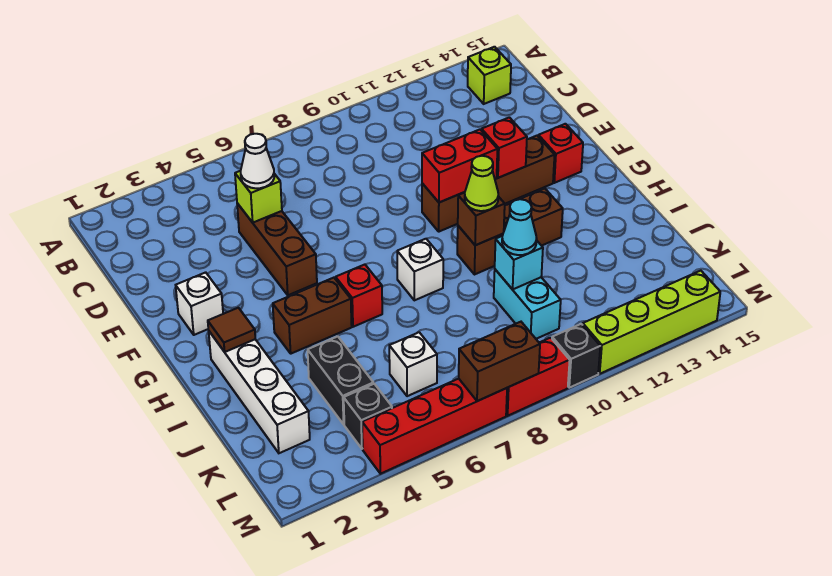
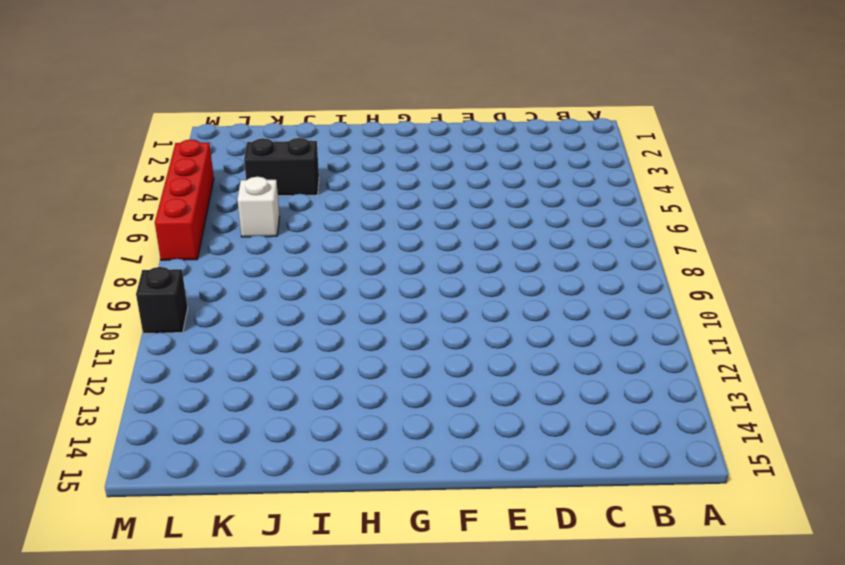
none -> lime 1x1 brick [468,47,511,104]
none -> brown 1x3 brick [237,203,317,295]
none -> white 1x1 brick [176,272,223,335]

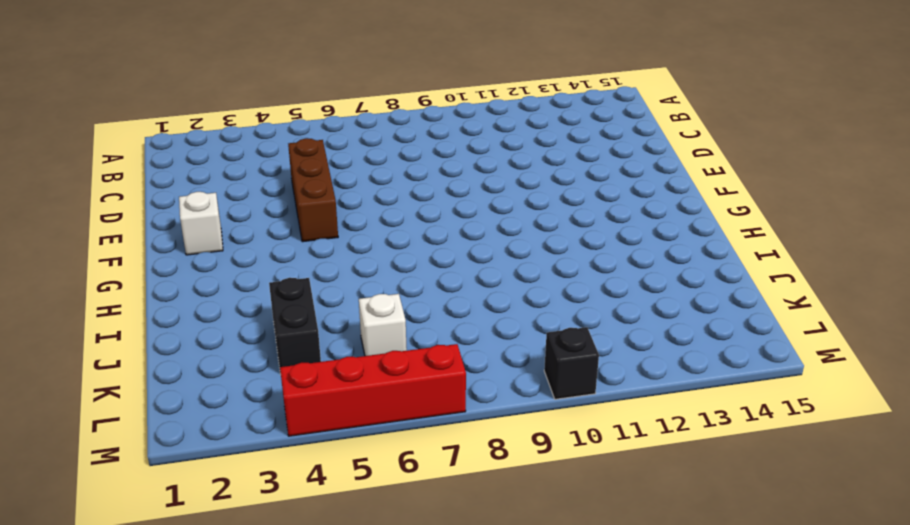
none -> lime 1x1 brick [468,47,511,104]
none -> brown 1x4 brick [422,136,555,232]
none -> red 1x1 brick [538,124,583,183]

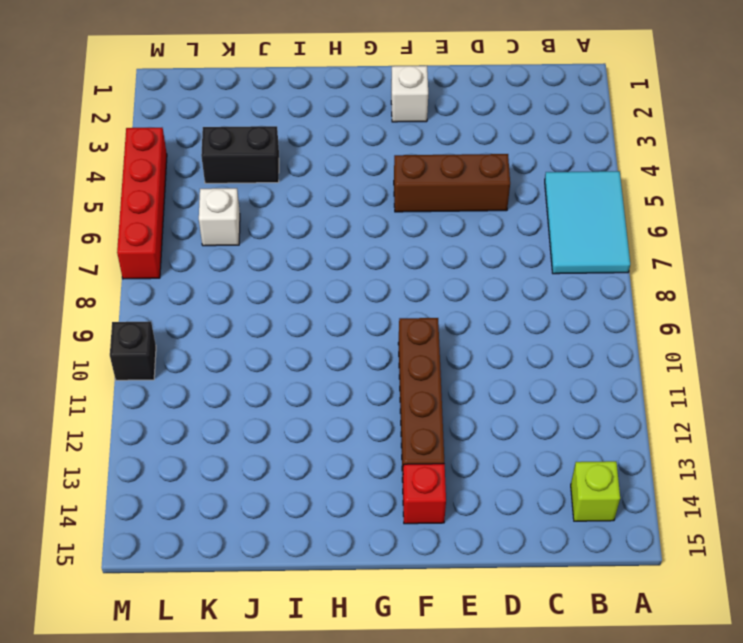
cyan 2x3 tile [545,171,630,274] -> none
none -> white 1x4 brick [209,332,310,453]
none -> brown 1x2 brick [273,278,352,354]
none -> red 1x1 brick [336,265,382,327]

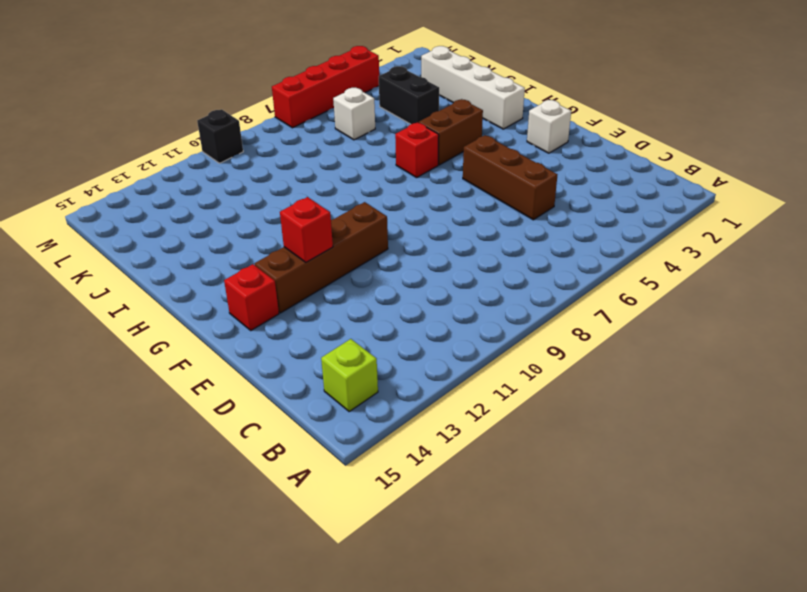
none -> white 1x1 brick [397,239,443,300]
none -> brown 1x3 brick [457,189,563,275]
none -> cyan 1x2 brick [494,270,561,339]

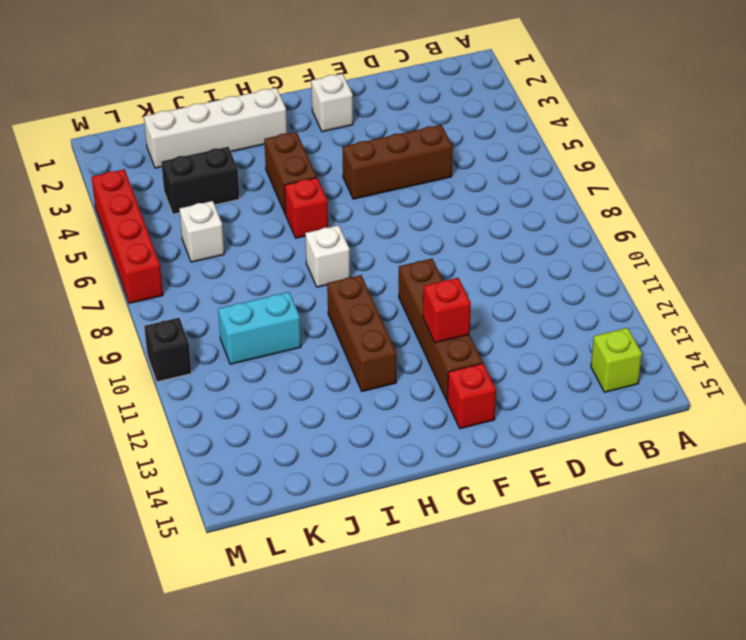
none -> black 1x1 brick [344,384,392,449]
none -> red 1x2 brick [506,338,570,416]
none -> lime 1x4 brick [583,271,720,374]

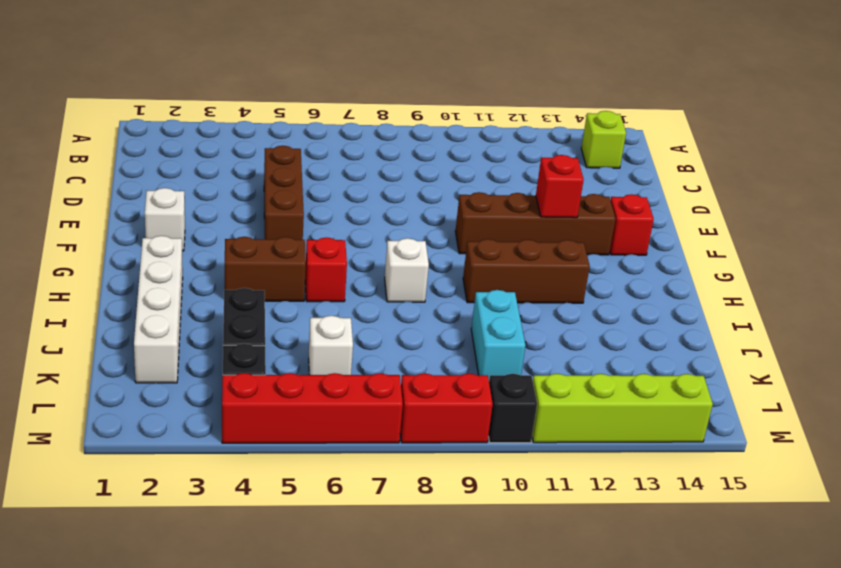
none -> lime 1x1 brick [235,171,282,222]
none -> red 1x2 brick [422,130,497,202]
none -> brown 1x1 tile [208,308,255,352]

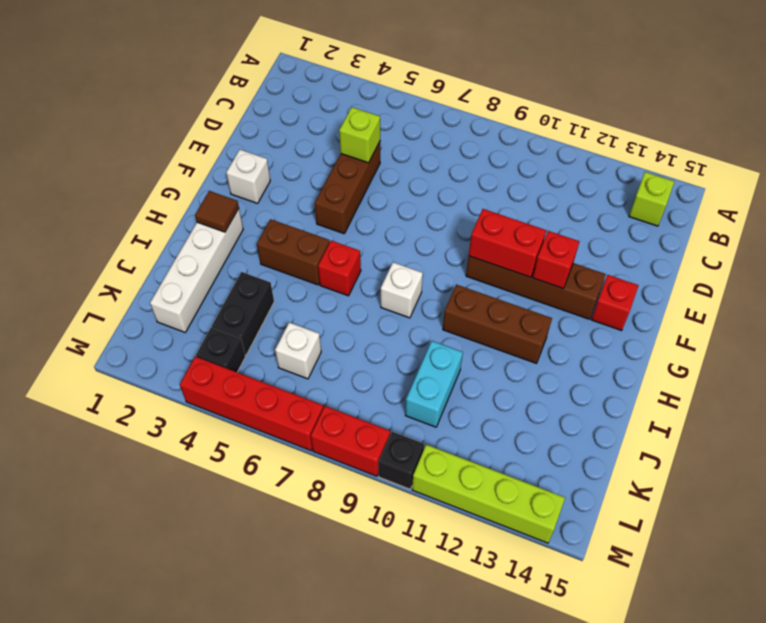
none -> brown 1x1 brick [458,193,505,245]
none -> cyan 1x1 brick [495,236,543,289]
none -> brown 1x2 brick [459,322,540,401]

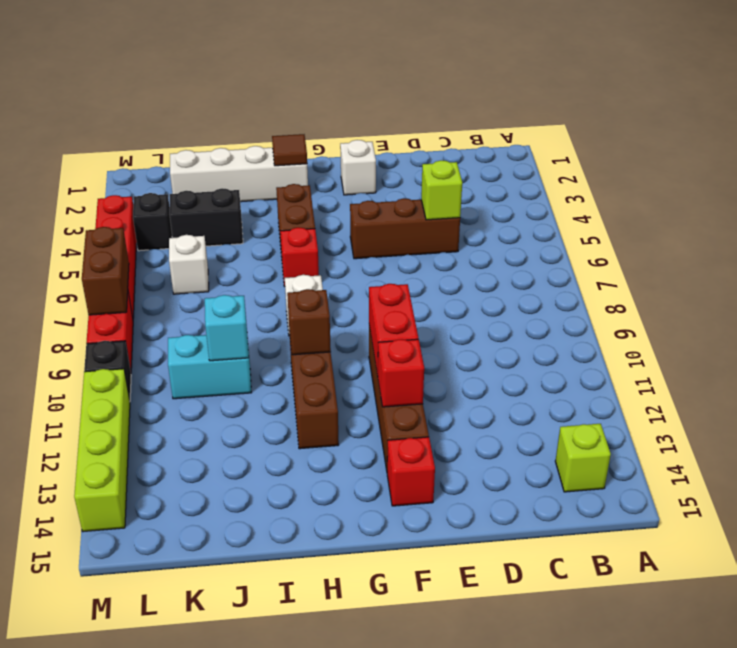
none -> white 1x1 cone [241,134,274,188]
none -> lime 1x1 cone [465,156,498,211]
none -> cyan 1x1 cone [502,199,537,255]

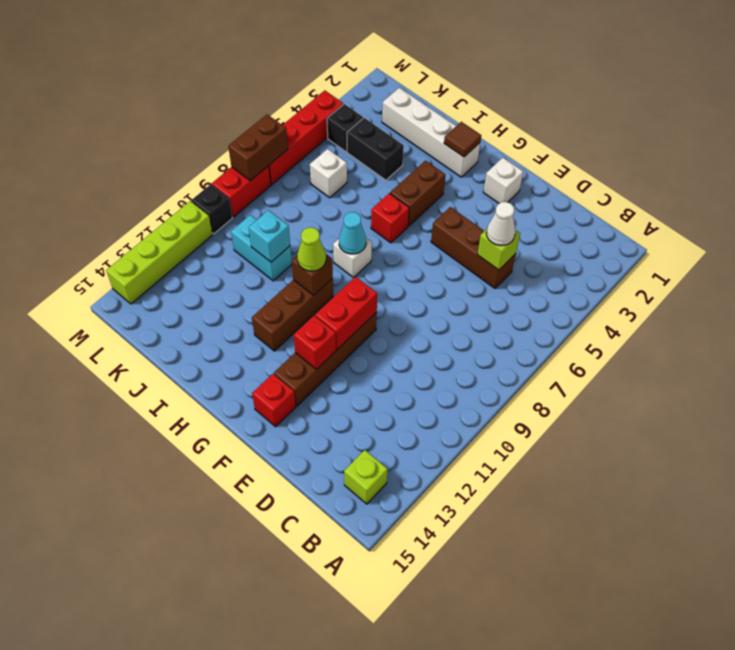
cyan 1x1 cone [339,212,366,254] -> cyan 1x1 cone moved to [502,199,537,255]

